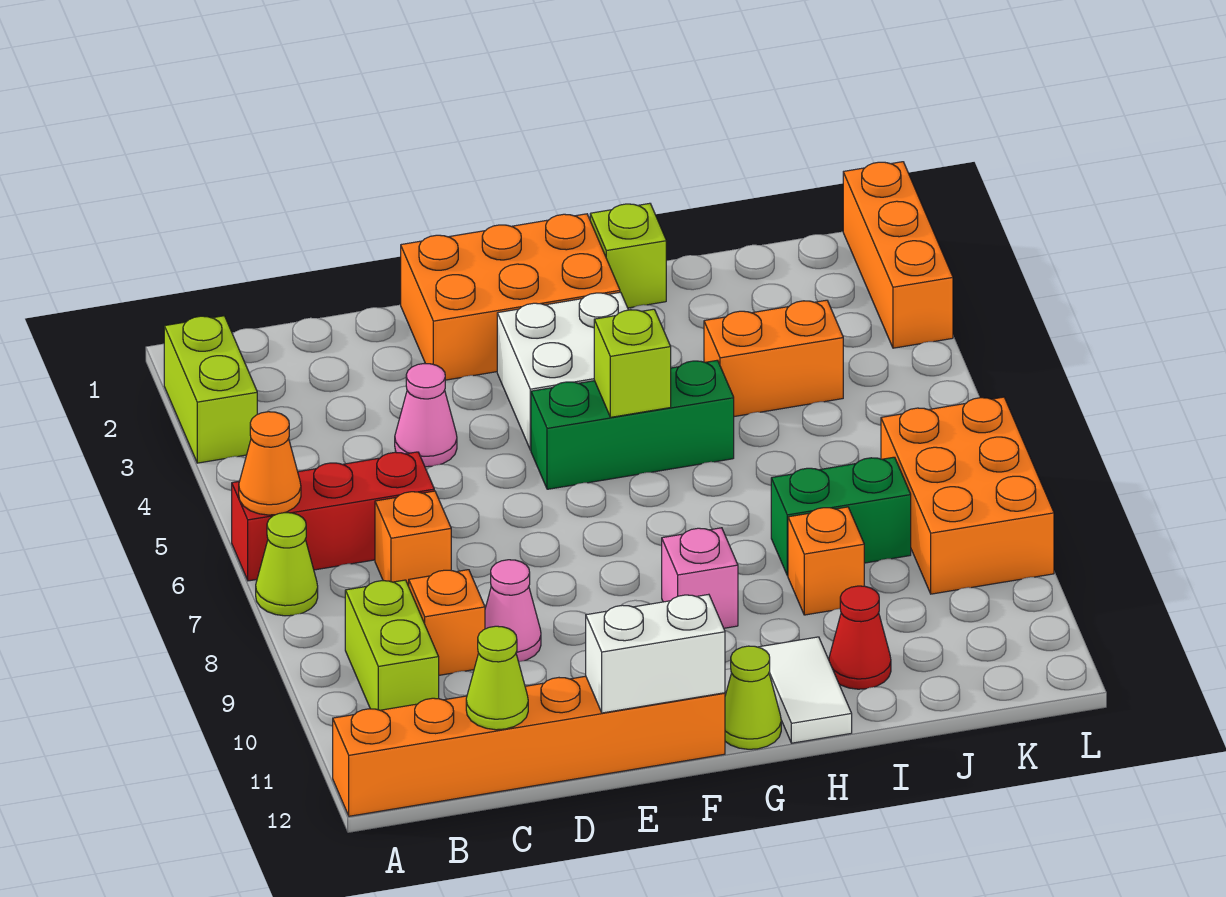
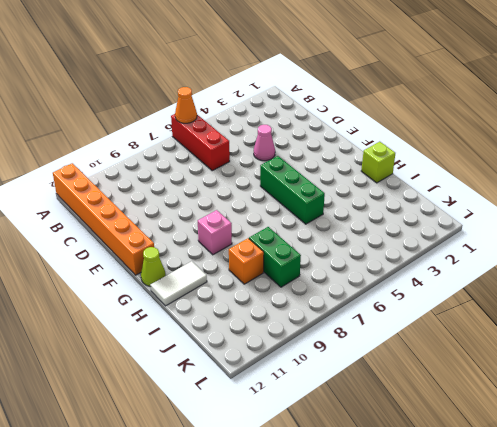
none -> lime 1x2 brick [164,316,257,463]
none -> lime 1x1 cone [256,513,318,616]
none -> lime 1x2 brick [345,580,439,710]

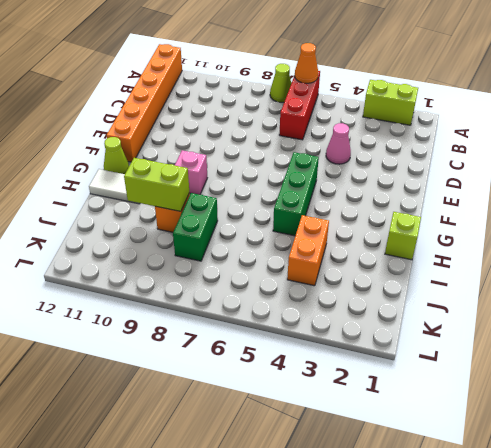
lime 1x2 brick [124,158,189,211] -> lime 1x2 brick moved to [345,580,439,710]
none -> orange 1x1 brick [375,491,451,586]
none -> orange 1x1 brick [409,570,485,675]
none -> pink 1x1 cone [485,560,541,662]

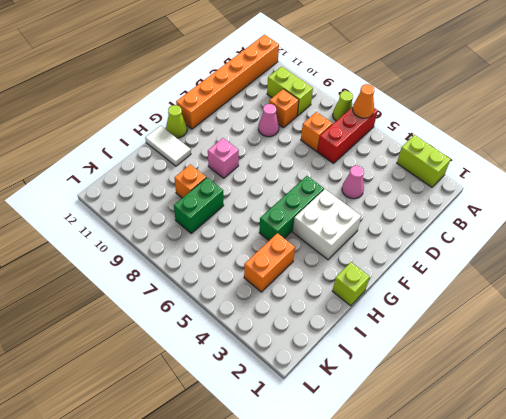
none -> orange 2x3 brick [401,214,620,380]
none -> red 1x1 cone [829,586,891,689]
none -> orange 2x3 brick [881,397,1054,594]

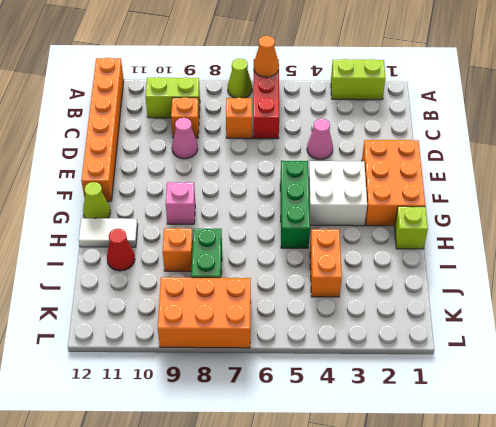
none -> orange 1x3 brick [843,162,953,348]
none -> lime 1x1 cone [466,626,528,730]
none -> white 1x2 brick [586,594,725,713]

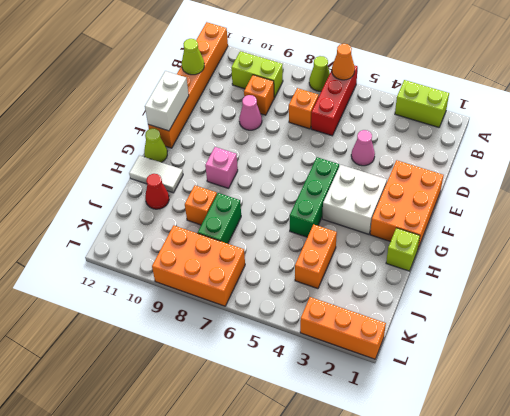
none -> lime 1x1 brick [594,309,671,417]

